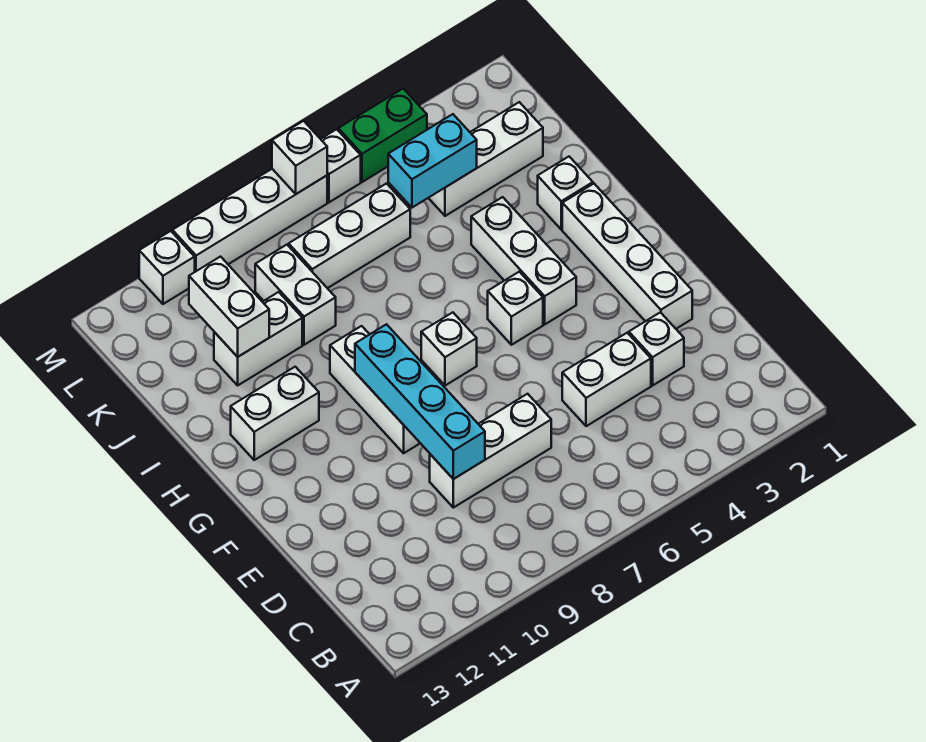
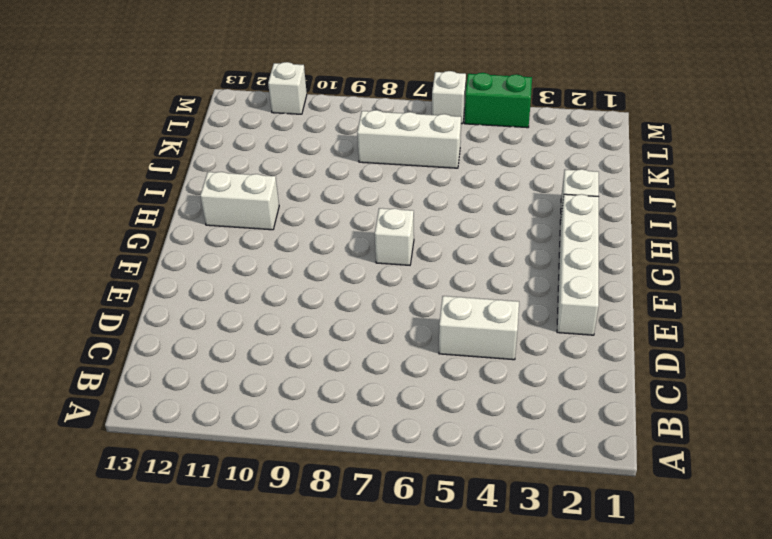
none -> white 1x1 brick [629,312,684,385]
none -> white 1x3 brick [430,394,551,508]
none -> white 1x3 brick [330,326,420,453]

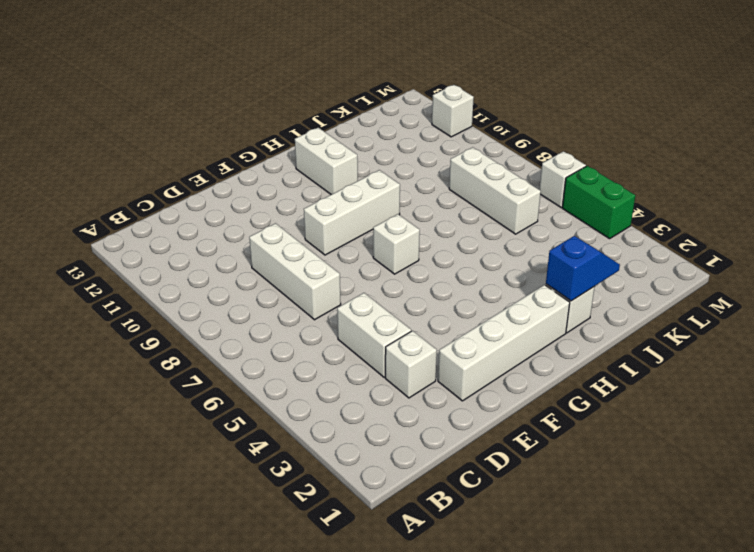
blue 1x2 slope [546,236,620,301] -> none
none -> white 1x3 brick [471,197,576,324]
none -> white 1x1 brick [488,272,543,345]
none -> white 1x2 brick [255,245,336,345]

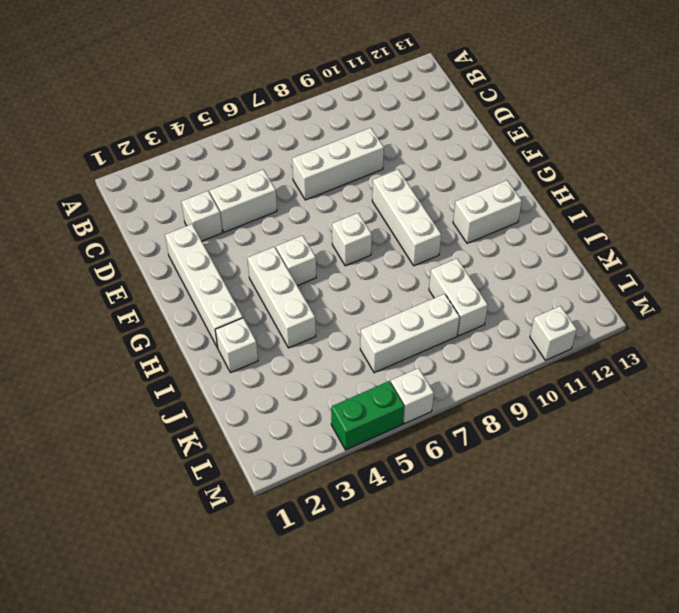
none -> white 1x2 brick [214,292,302,385]
none -> white 1x3 brick [429,102,543,216]
none -> white 1x4 brick [172,169,327,272]

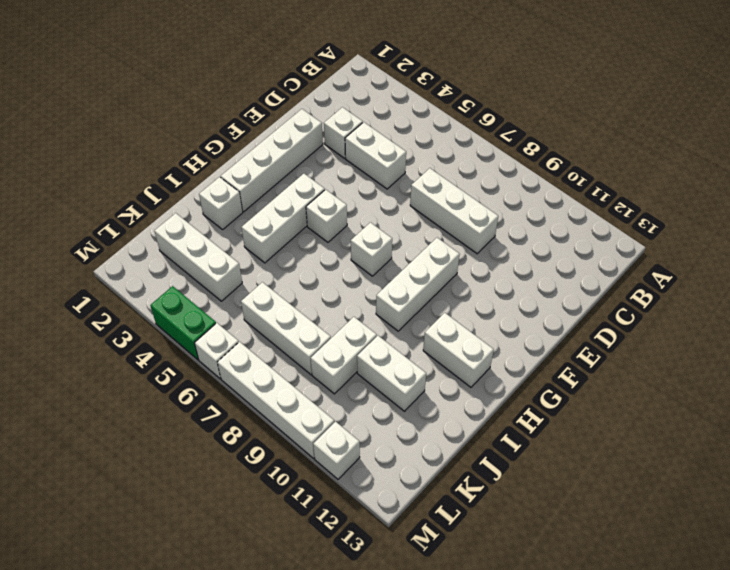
none -> cyan 1x4 brick [355,324,485,479]
none -> white 1x2 brick [189,257,269,357]
none -> cyan 1x2 brick [388,114,477,208]

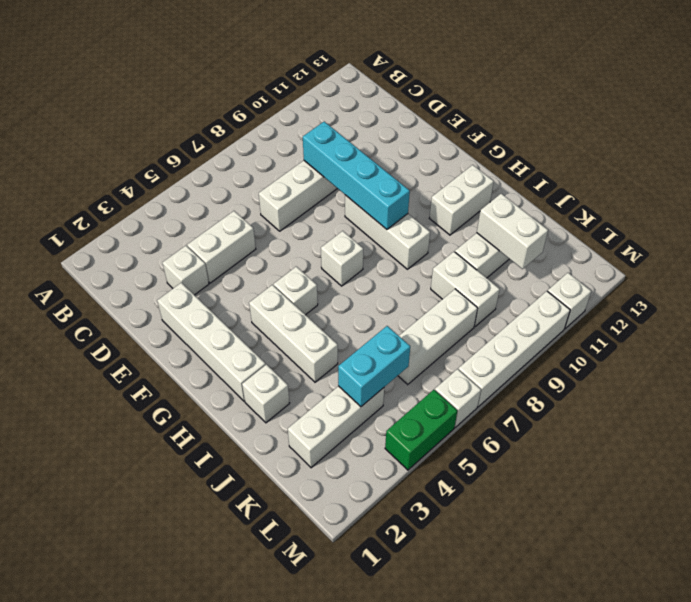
none -> white 1x1 brick [272,121,327,194]

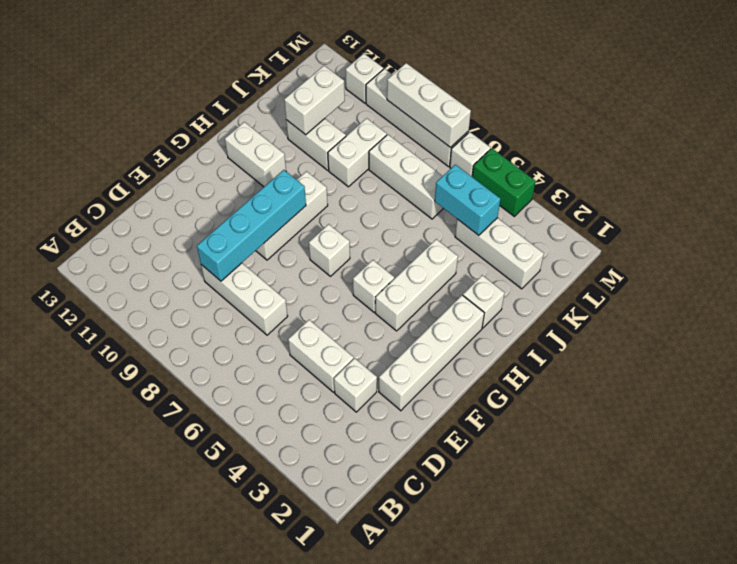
white 1x3 brick [387,63,471,147] -> white 1x1 brick [272,121,327,194]

